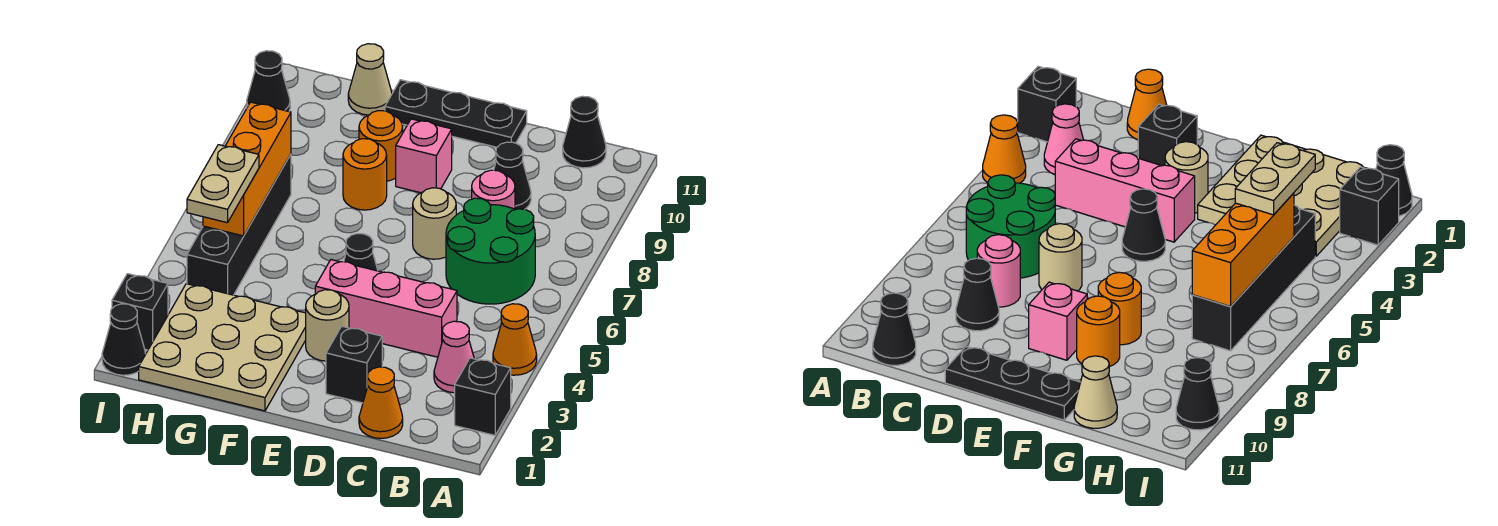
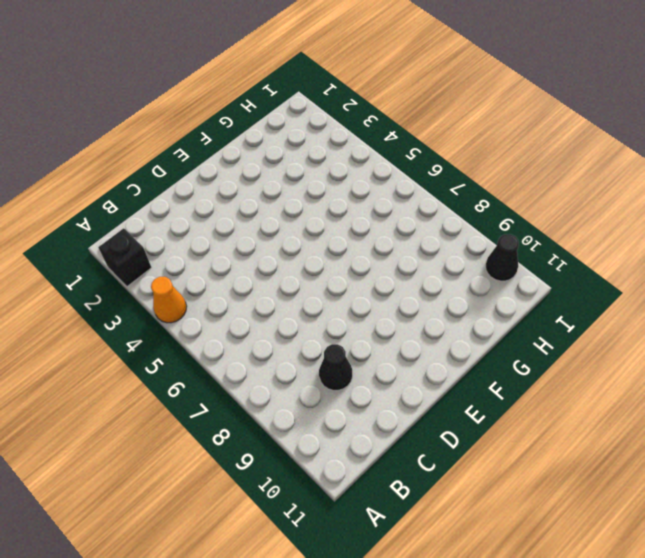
none -> pink 1x1 cone [434,321,474,393]
none -> green 2x2 round brick [446,198,535,304]
none -> black 1x1 cone [563,96,606,168]

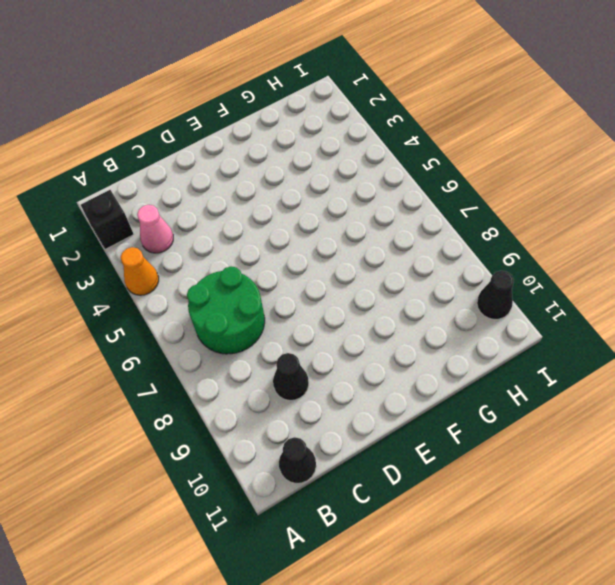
none -> orange 1x1 cone [359,367,403,438]
none -> pink 1x3 brick [315,260,457,357]
none -> pink 1x1 round brick [472,170,515,209]

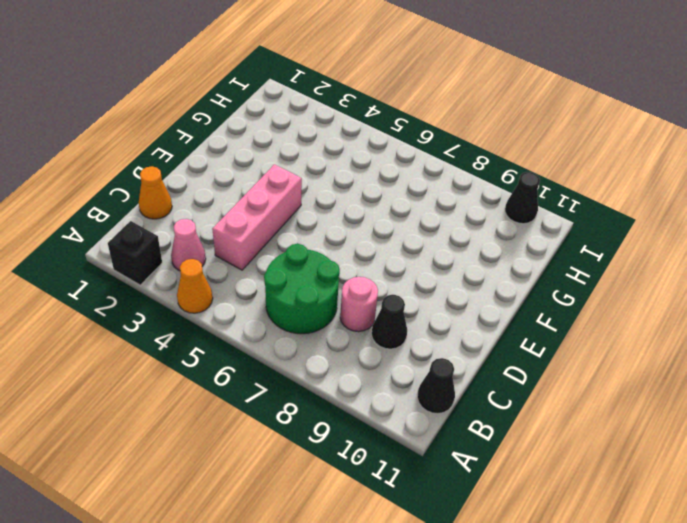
none -> black 1x1 brick [326,326,382,403]
none -> tan 1x1 round brick [413,188,456,259]
none -> black 1x3 plate [385,80,527,147]

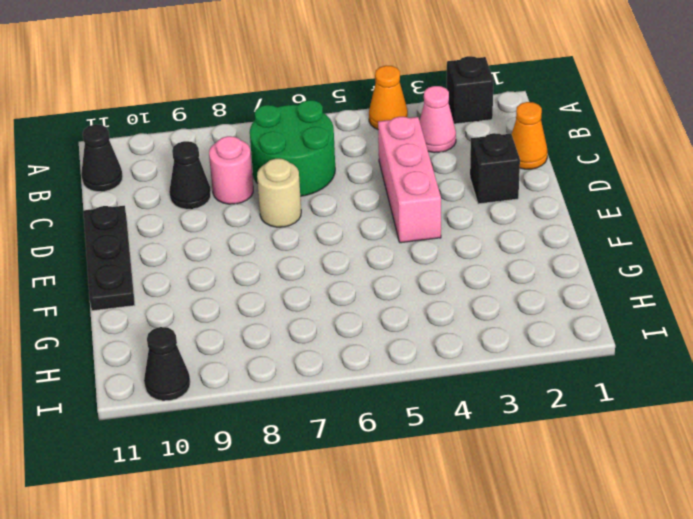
none -> tan 1x1 round brick [306,290,349,361]
none -> black 1x1 cone [344,234,378,271]
none -> pink 1x1 brick [396,119,452,193]

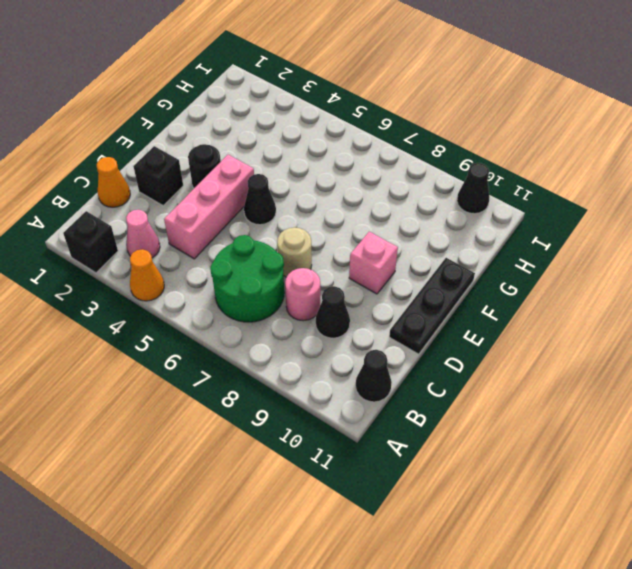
black 1x1 round brick [188,144,221,188] -> tan 1x1 round brick [306,290,349,361]
none -> tan 3x3 plate [139,284,306,411]
none -> orange 1x1 round brick [343,139,387,210]
none -> orange 1x1 round brick [359,111,403,181]

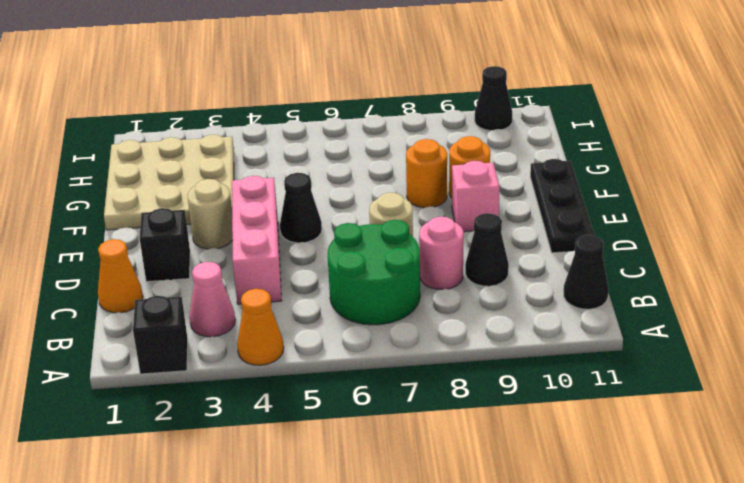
none -> tan 1x1 cone [348,44,392,115]
none -> black 1x4 brick [187,154,291,295]
none -> black 1x1 cone [102,304,146,375]

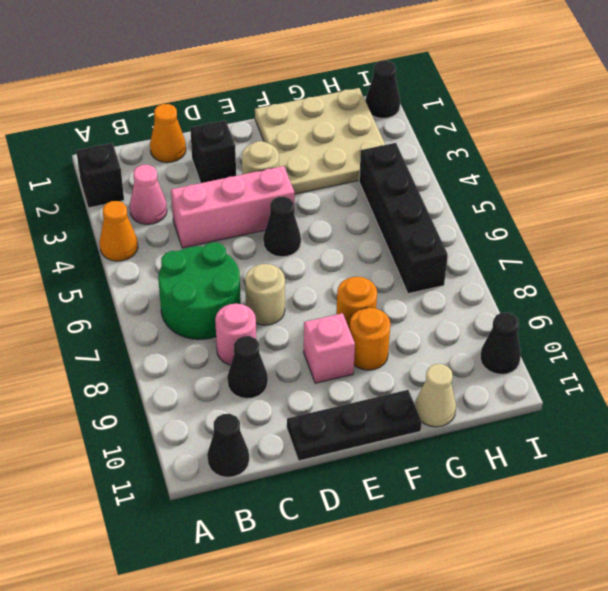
none -> black 1x1 brick [112,274,168,350]
none -> orange 1x3 brick [203,102,291,236]
none -> tan 1x2 plate [187,145,259,223]

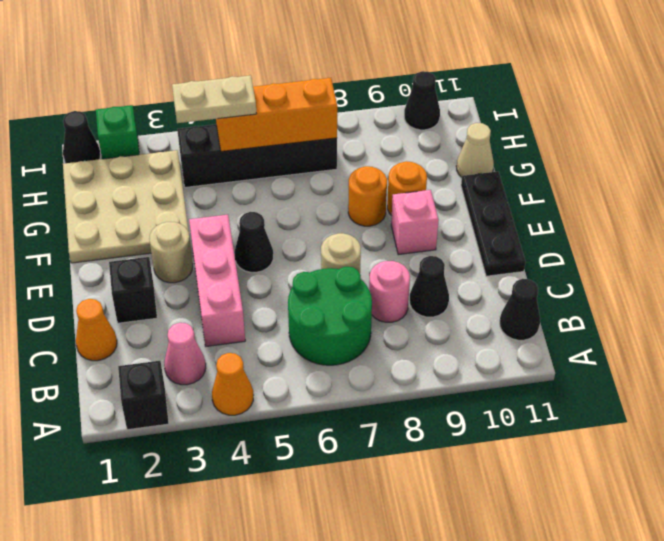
green 1x1 brick [96,105,139,159] -> black 1x1 brick [112,274,168,350]

